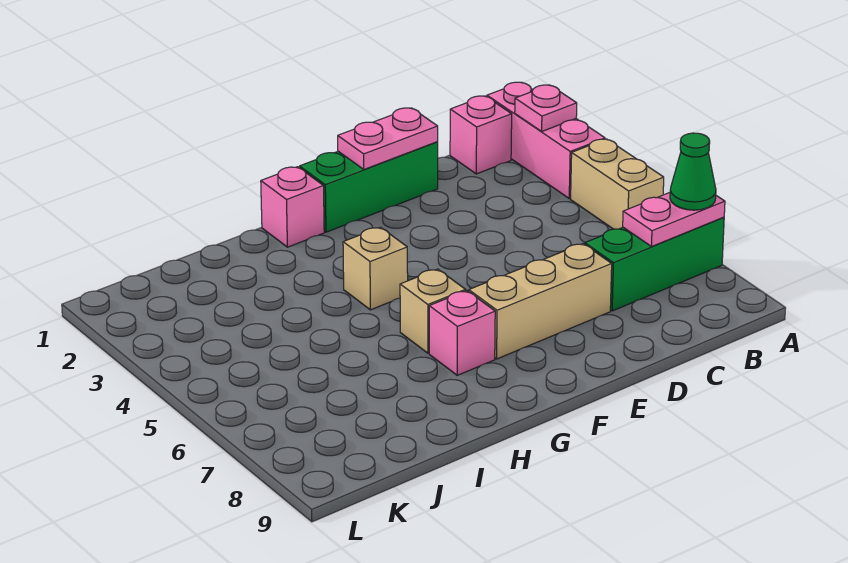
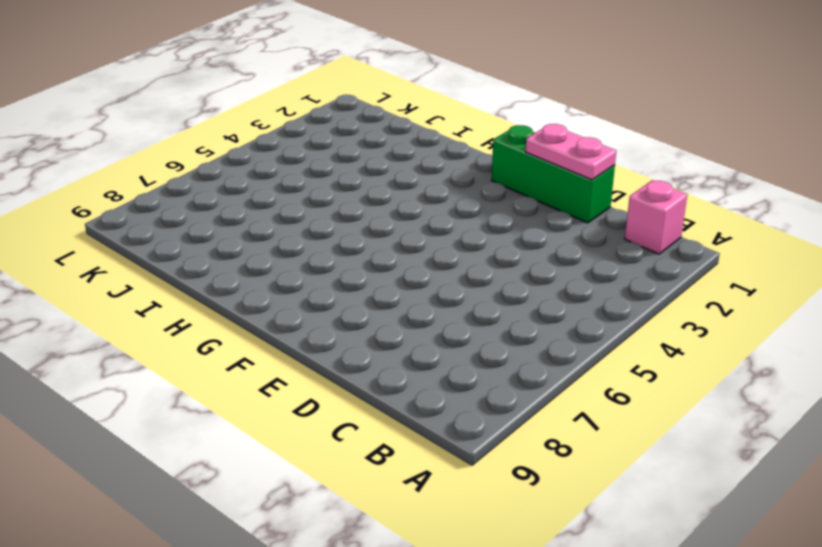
none -> pink 1x3 brick [487,82,605,199]
none -> tan 1x2 brick [571,139,664,229]
none -> green 1x3 brick [585,217,724,311]

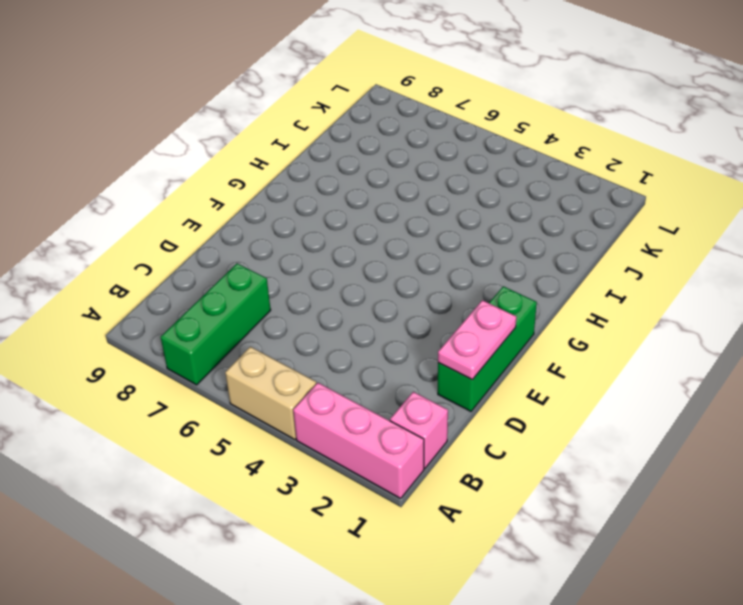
none -> tan 1x3 brick [469,244,612,359]
none -> pink 1x1 brick [261,167,324,247]
none -> tan 1x1 brick [343,227,408,310]

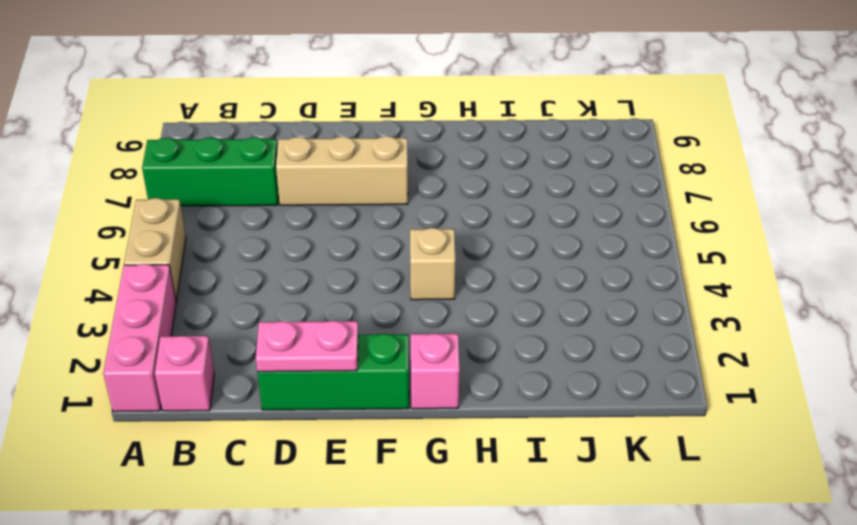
none -> tan 1x1 brick [400,269,466,353]
none -> pink 1x1 brick [429,291,495,375]
none -> pink 1x1 plate [515,85,577,131]

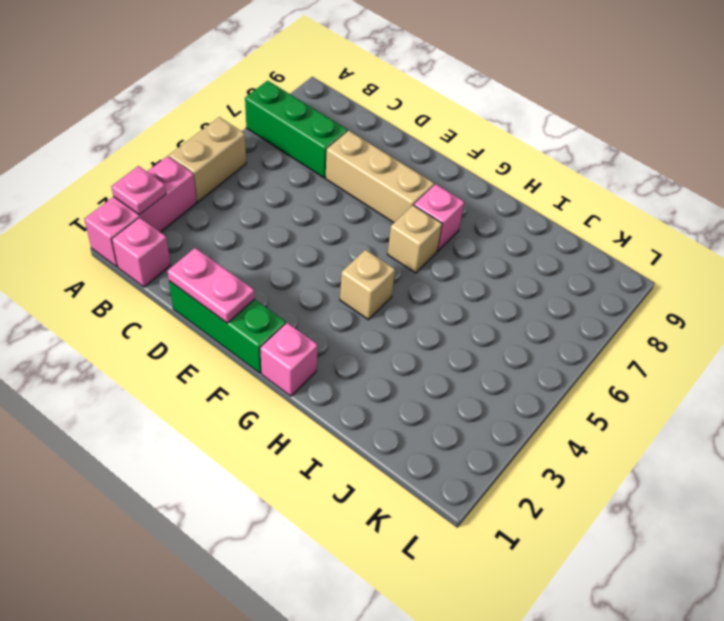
none -> pink 1x2 plate [623,193,725,247]
none -> green 1x1 cone [670,133,716,210]

